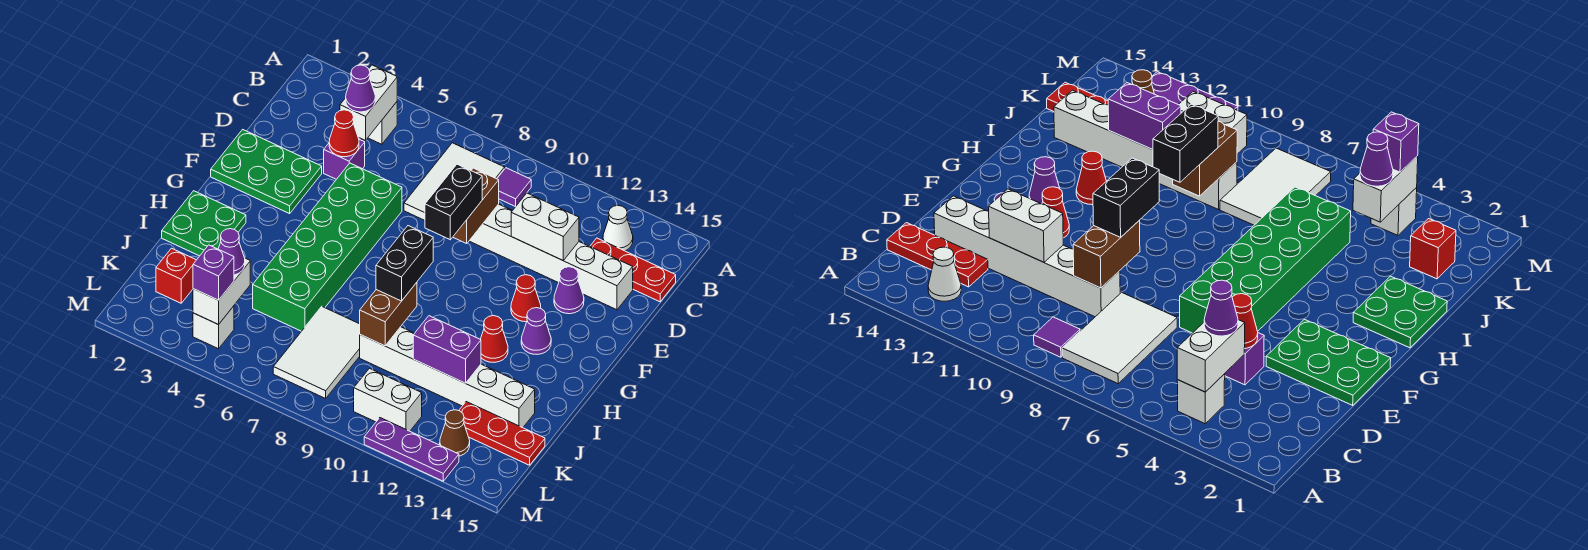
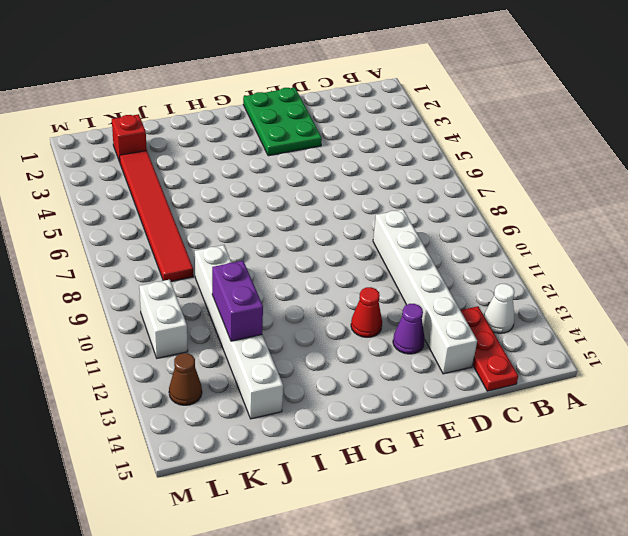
red 1x6 tile [120,150,193,281] -> white 2x3 tile [273,307,360,398]
none -> white 1x1 brick [368,102,397,144]
none -> white 2x3 tile [404,143,505,220]
none -> purple 1x1 tile [497,168,531,207]
none -> purple 1x1 brick [324,139,365,179]

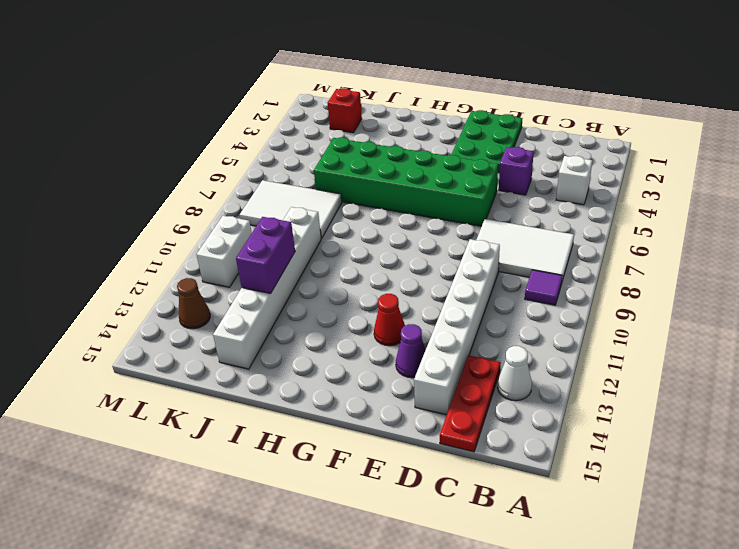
none -> purple 1x1 cone [521,308,551,355]
none -> green 2x2 plate [162,191,246,256]
none -> red 1x1 cone [480,316,508,362]
none -> red 1x3 plate [459,402,545,465]

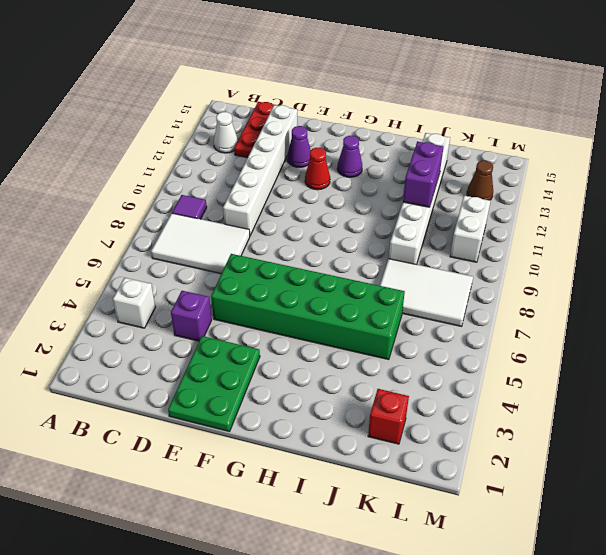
none -> green 2x2 plate [162,191,246,256]
none -> red 1x1 cone [480,316,508,362]
none -> red 1x3 plate [459,402,545,465]
none -> white 1x1 brick [193,306,234,349]

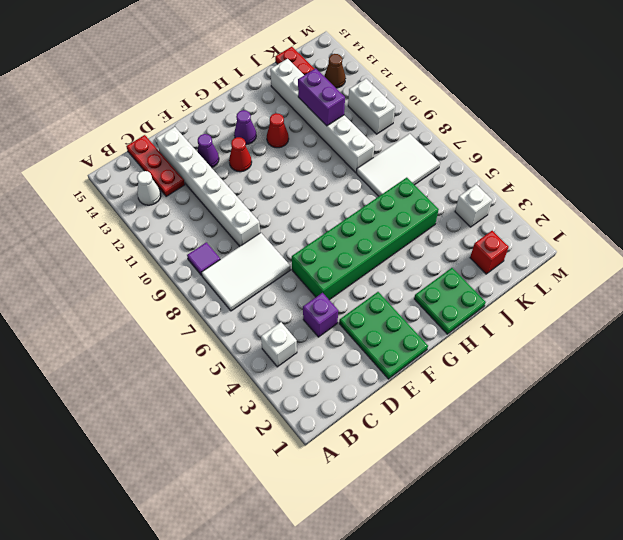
none -> purple 1x3 plate [364,418,459,481]
none -> white 1x2 brick [340,65,397,140]
none -> red 1x1 cone [329,110,359,157]
none -> brown 1x2 brick [453,168,499,243]

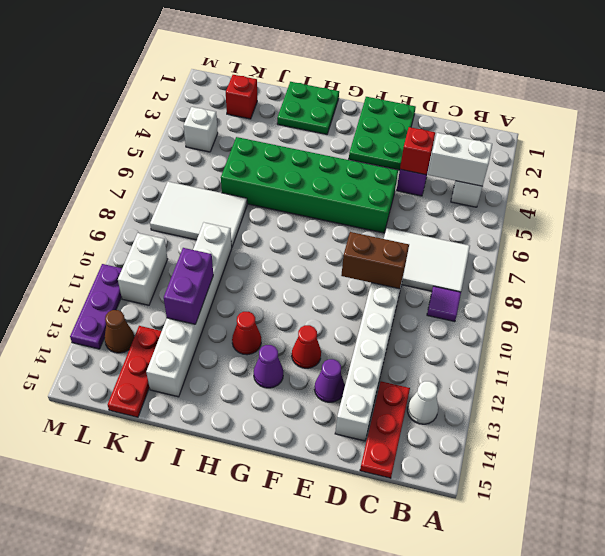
red 1x1 brick [400,127,435,175] -> red 1x1 cone [329,110,359,157]
none -> white 1x2 brick [511,193,579,261]
none -> brown 1x2 brick [360,283,417,346]
none -> white 1x2 brick [193,258,250,325]
none -> purple 1x1 cone [346,65,375,112]

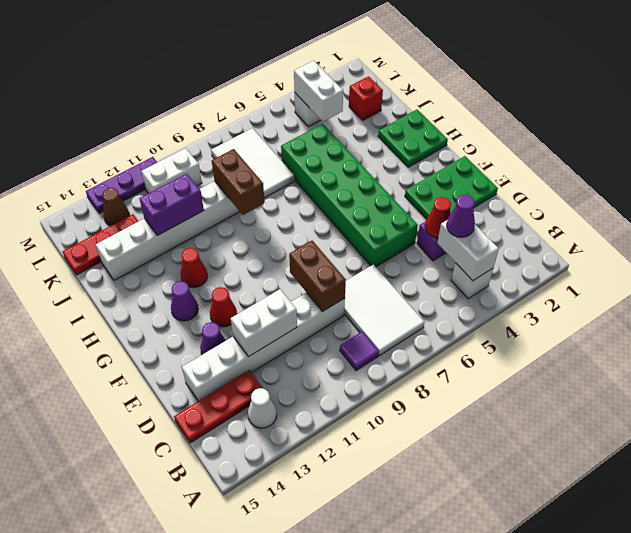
none -> black 1x2 brick [425,164,482,240]
none -> black 1x2 brick [376,226,433,301]
none -> purple 1x1 cone [218,229,245,275]
none -> purple 1x1 brick [193,245,234,300]

